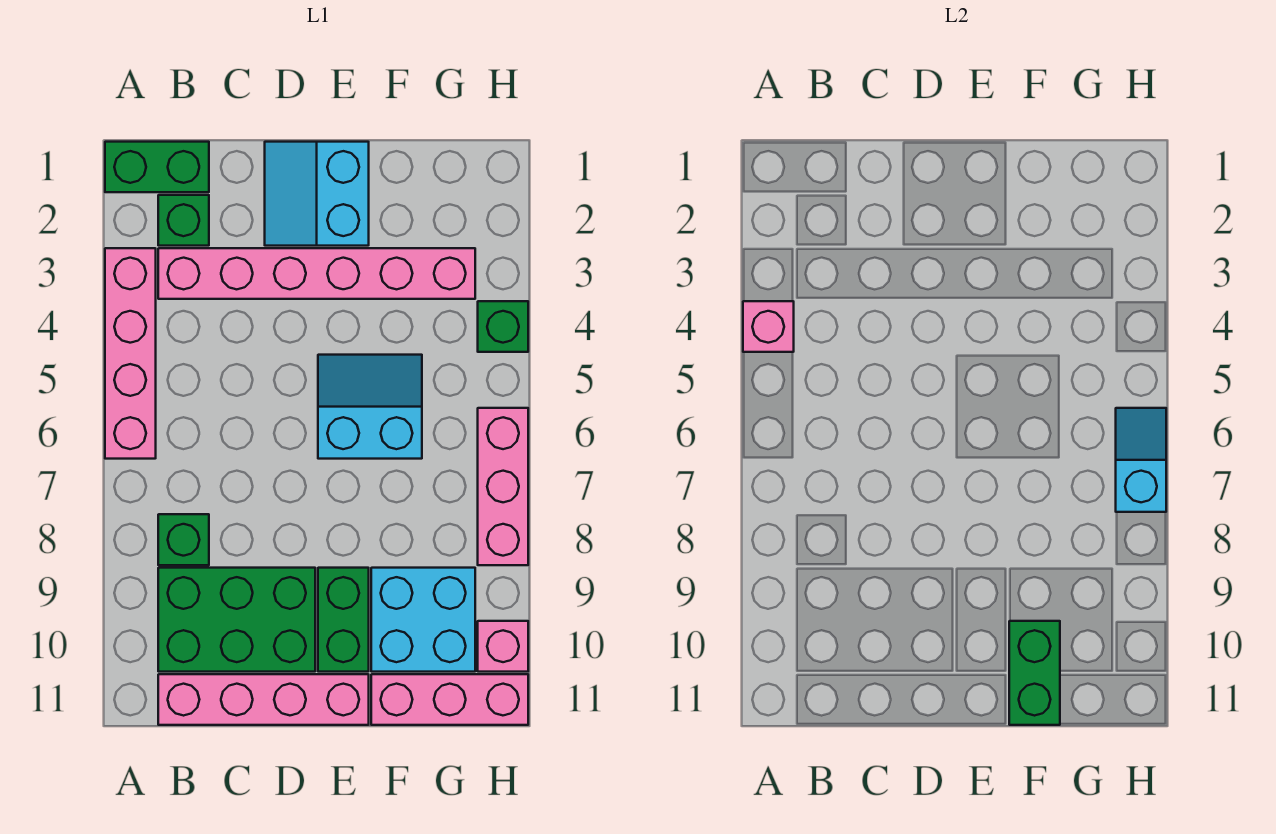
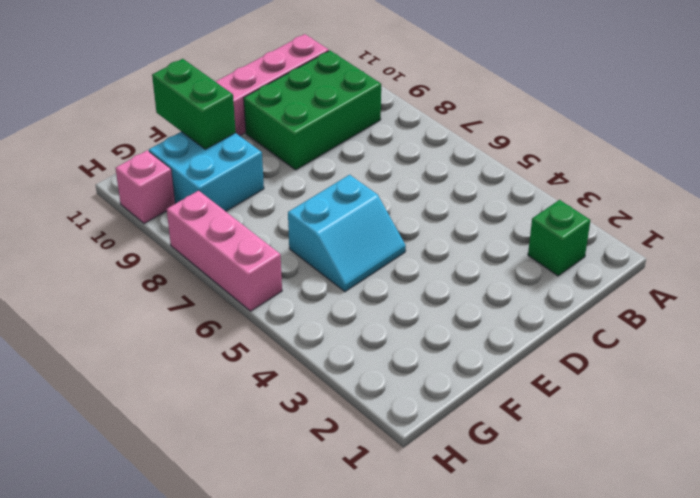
none -> green 1x2 brick [105,142,209,192]
none -> pink 1x4 brick [105,248,156,459]
none -> pink 1x6 brick [158,248,475,299]

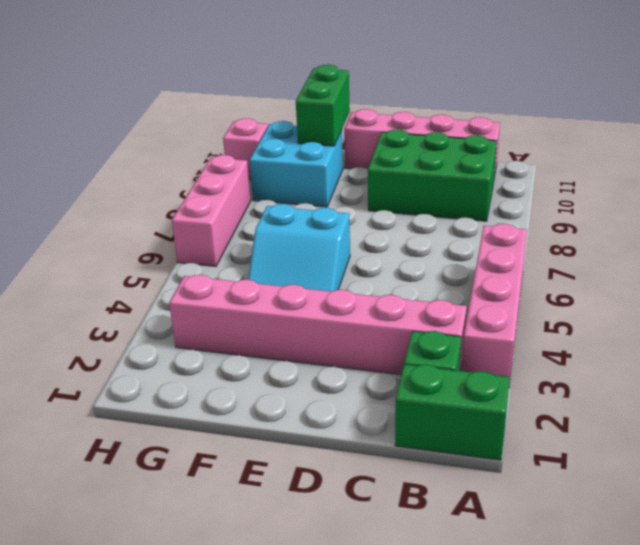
none -> green 1x1 brick [158,514,209,565]
none -> cyan 2x2 slope [265,142,369,246]
none -> green 1x2 brick [318,568,369,672]

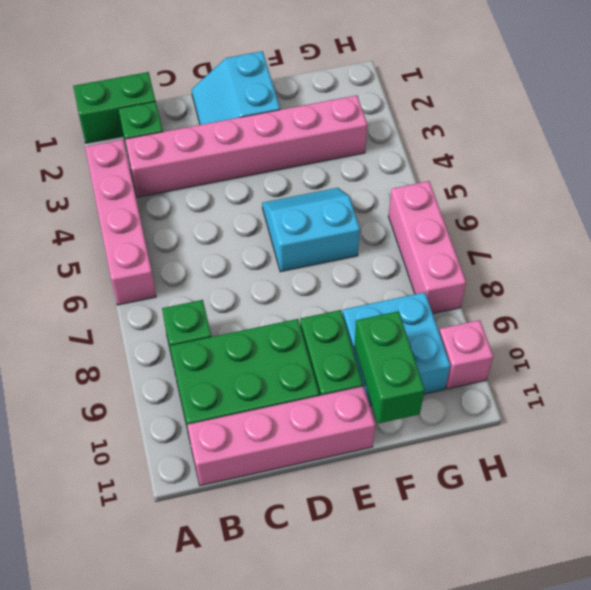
none -> pink 1x3 brick [371,674,528,725]
none -> green 1x1 brick [478,301,528,352]
none -> pink 1x1 brick [743,301,794,352]

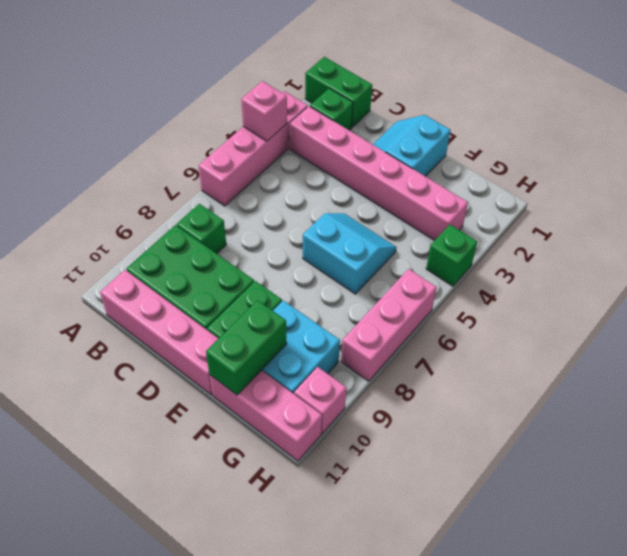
none -> cyan 1x2 slope [1116,408,1166,512]

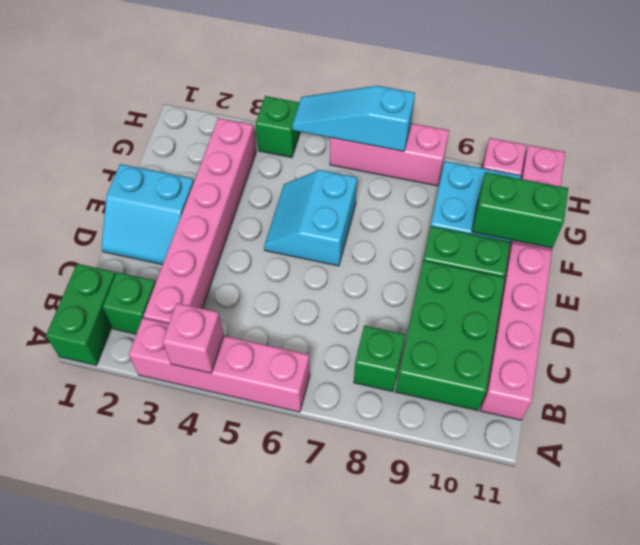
cyan 1x3 slope [292,86,415,151] -> cyan 1x2 slope [1116,408,1166,512]

